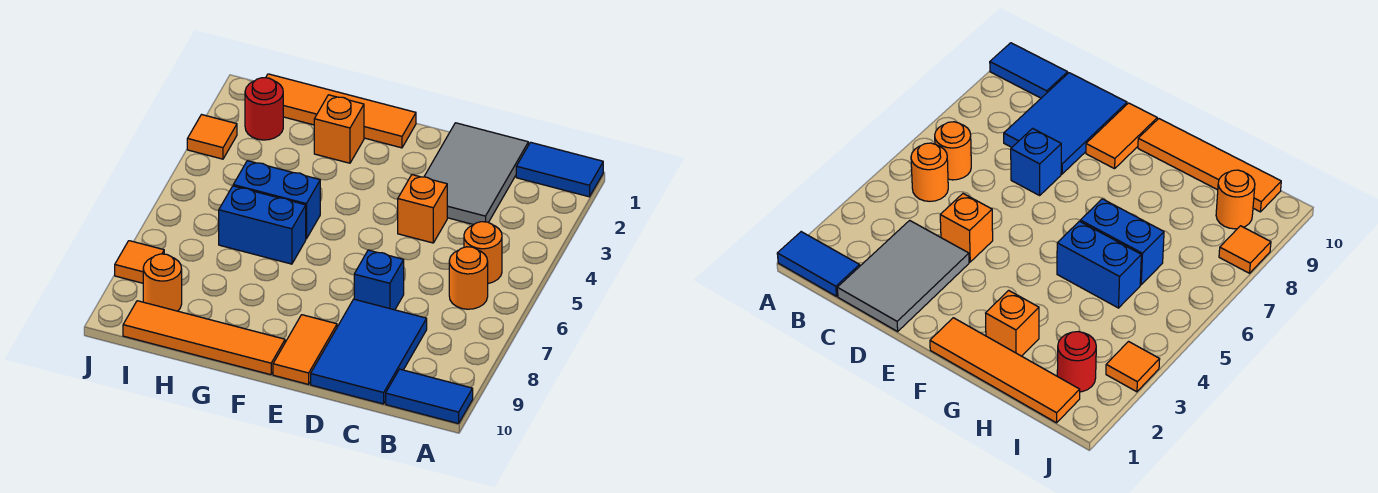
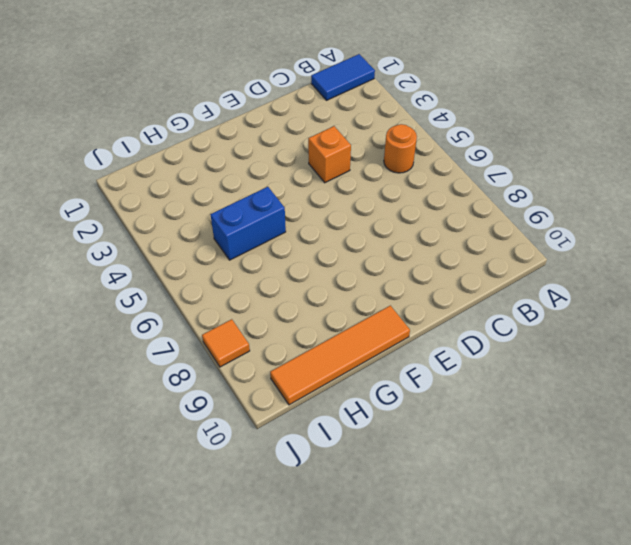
none -> blue 1x2 tile [386,369,473,424]
none -> orange 1x1 round brick [449,247,488,309]
none -> grey 2x3 tile [424,123,528,225]

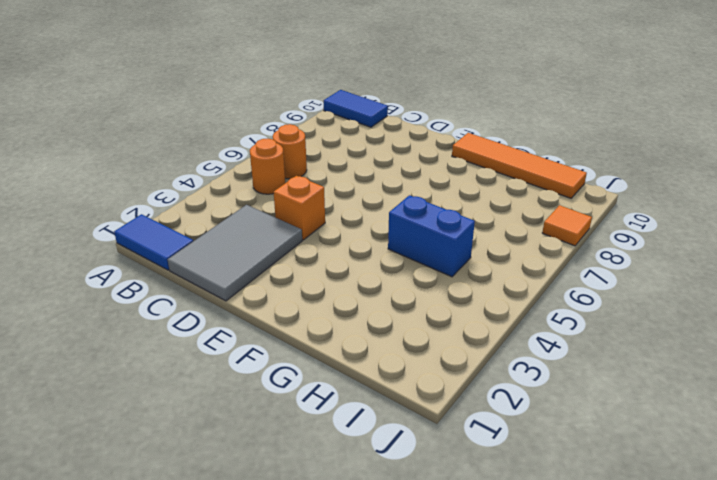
none -> blue 2x3 tile [311,299,427,404]
none -> blue 1x1 brick [354,250,404,310]
none -> orange 1x2 tile [273,315,337,384]

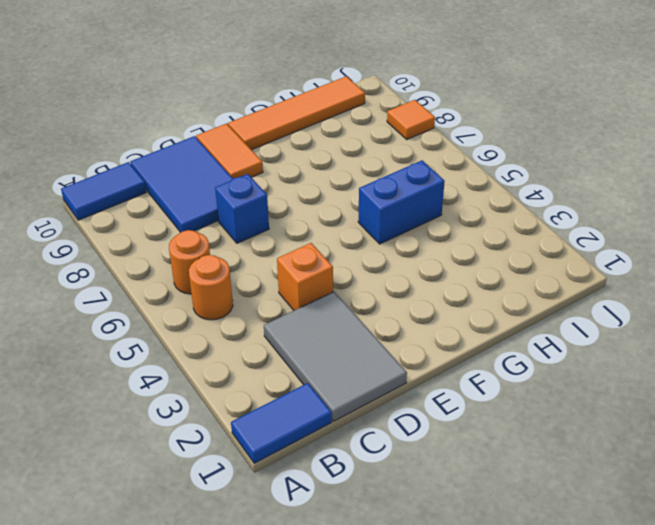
none -> orange 1x4 tile [266,74,416,148]
none -> orange 1x1 brick [314,95,364,163]
none -> blue 1x2 brick [219,186,306,264]

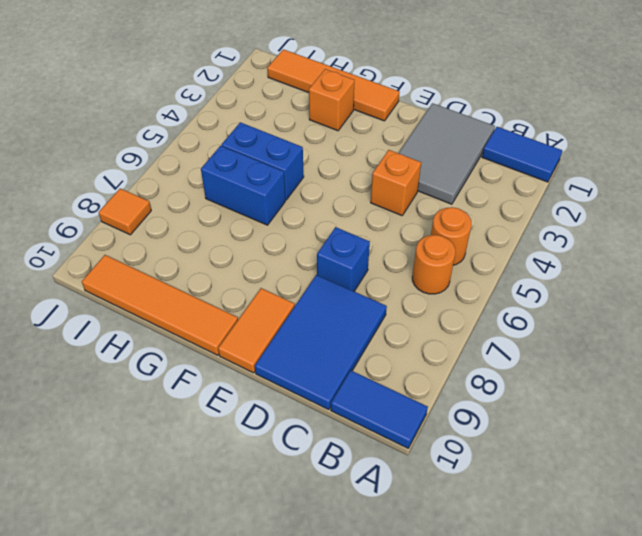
none -> red 1x1 round brick [245,78,283,140]
none -> orange 1x1 round brick [143,254,182,311]
none -> orange 1x1 tile [187,115,237,159]

